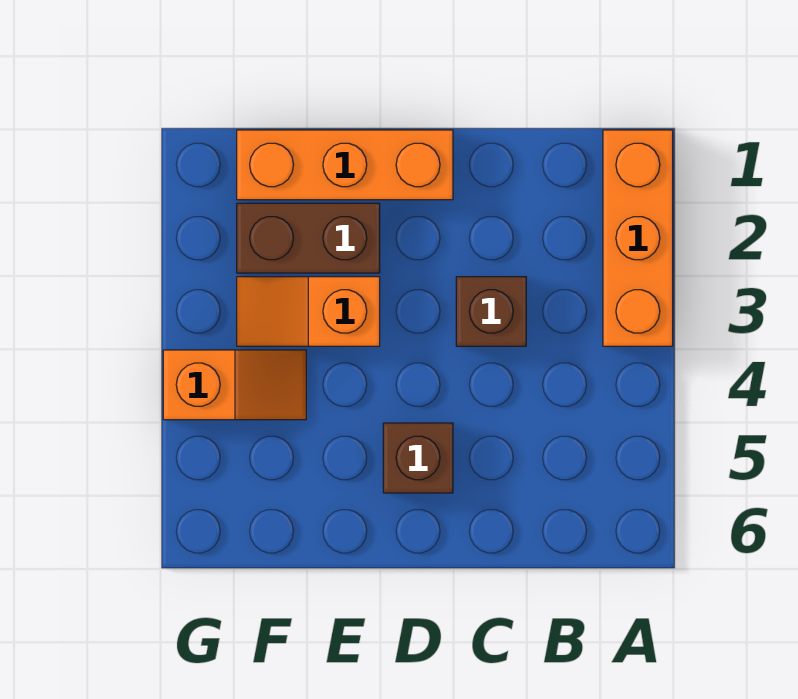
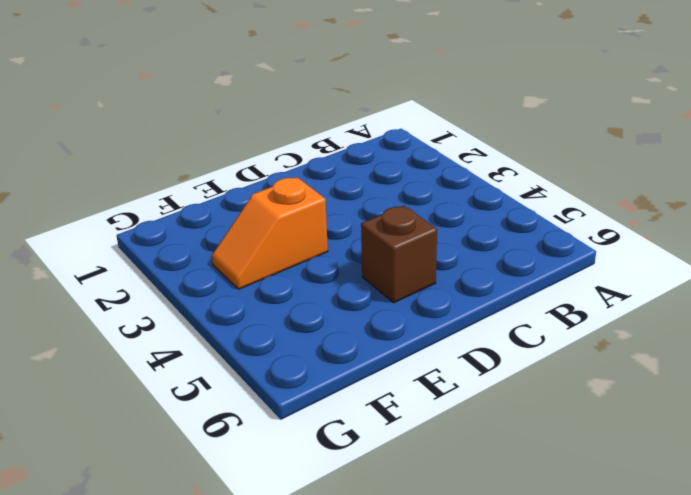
none -> orange 1x3 brick [603,130,673,346]
none -> brown 1x1 brick [456,277,526,346]

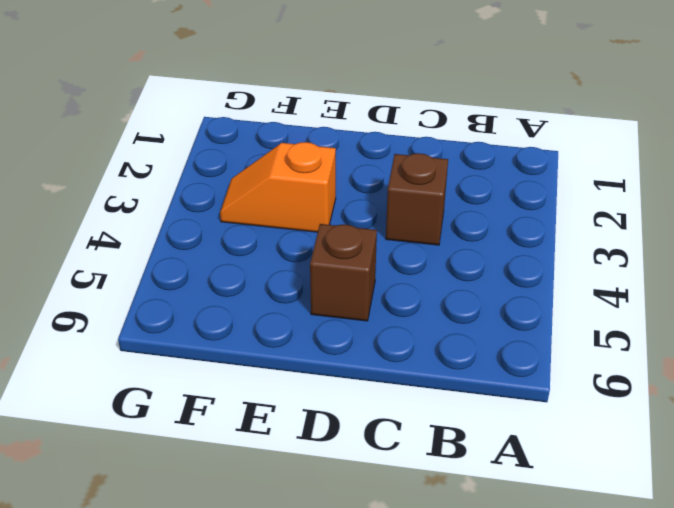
none -> orange 1x3 brick [603,130,673,346]
none -> orange 1x3 brick [237,130,453,200]

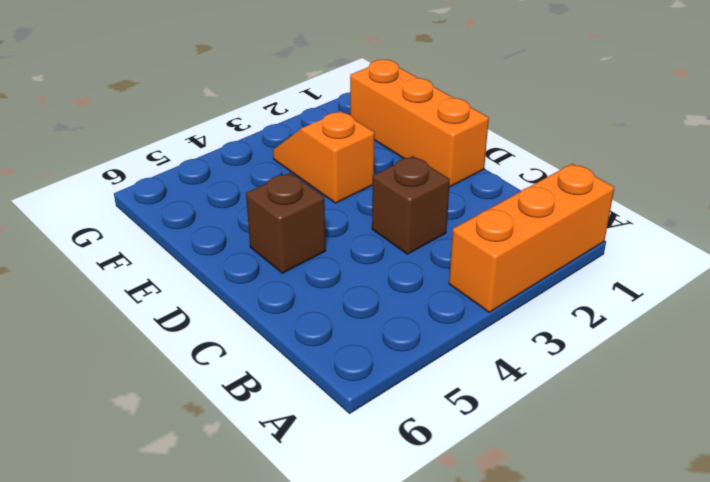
none -> brown 1x2 brick [237,203,380,273]
none -> orange 1x2 slope [163,350,306,420]

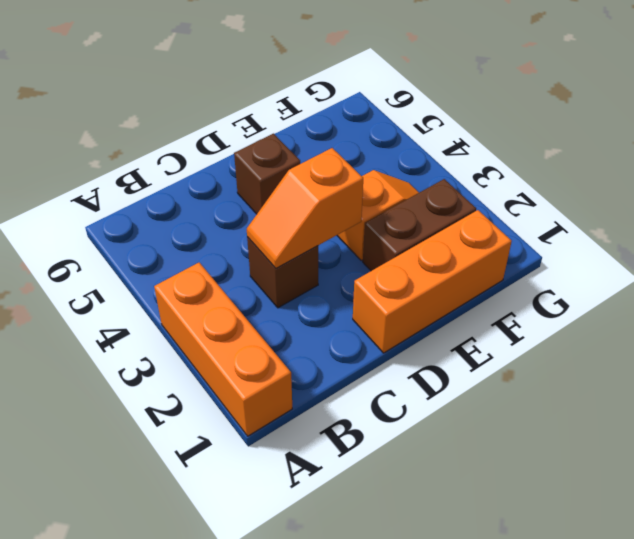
orange 1x2 slope [247,148,363,268] -> orange 1x2 slope moved to [163,350,306,420]

